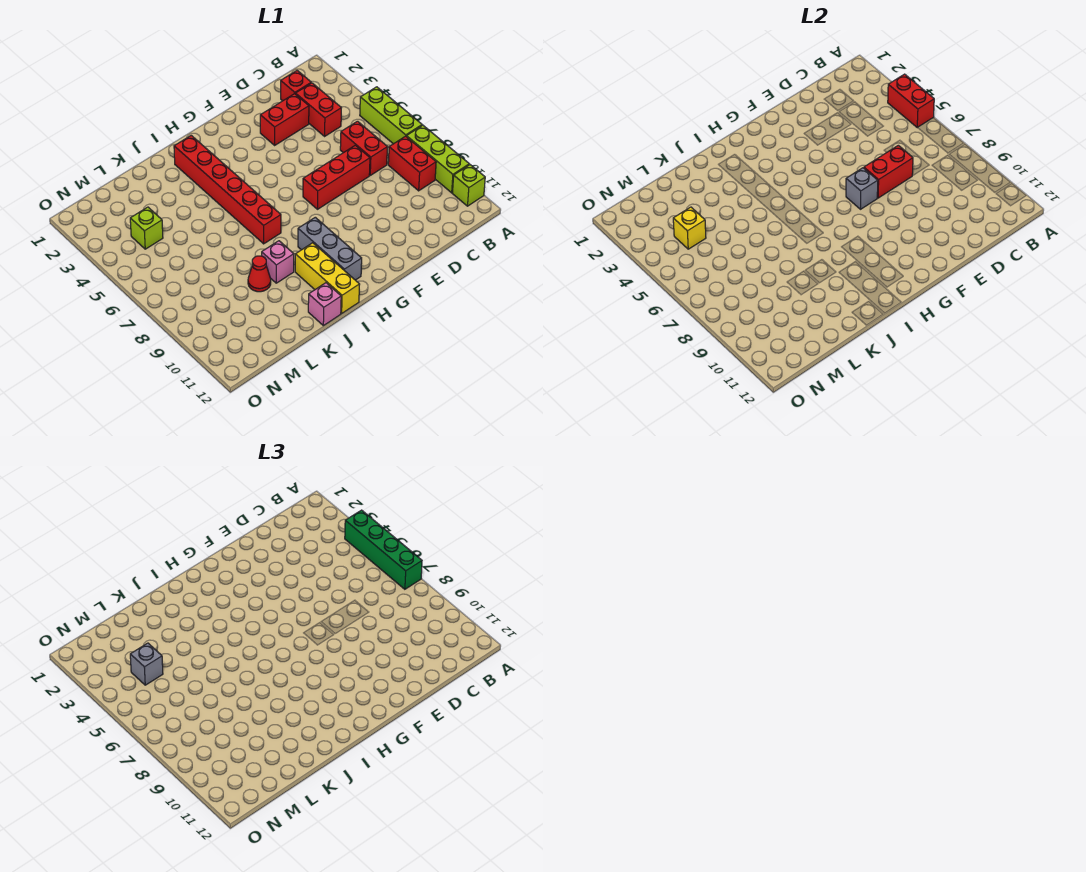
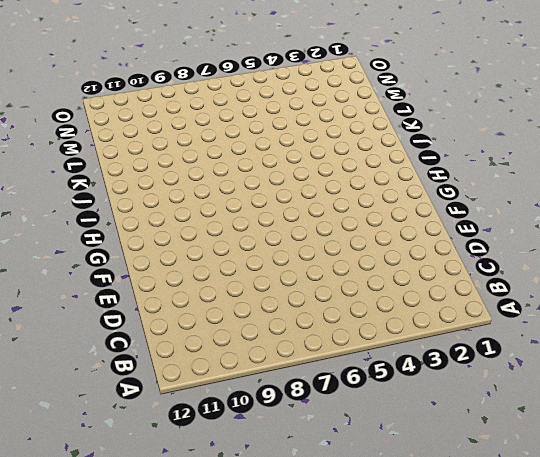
none -> lime 1x3 brick [360,87,422,144]
none -> lime 1x3 brick [406,125,469,193]
none -> lime 1x1 brick [452,165,485,206]

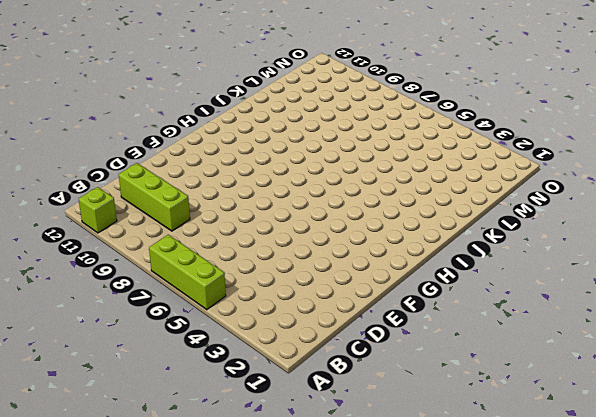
lime 1x3 brick [119,163,190,231] -> lime 1x3 brick moved to [406,125,469,193]
none -> red 1x2 brick [388,136,436,191]
none -> red 1x1 brick [281,71,311,101]
none -> red 1x2 brick [296,83,341,136]

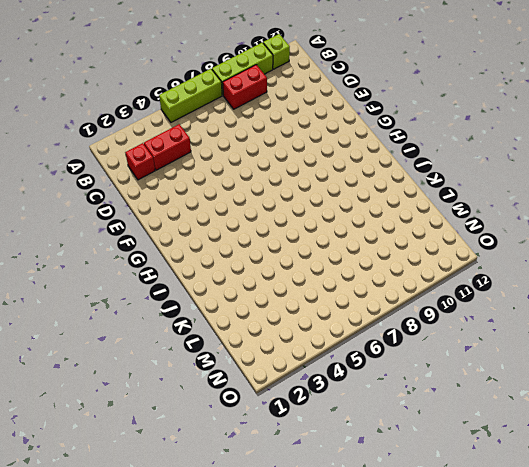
none -> red 1x2 brick [340,121,388,175]
none -> red 1x2 brick [260,94,309,145]
none -> red 1x3 brick [303,145,370,209]

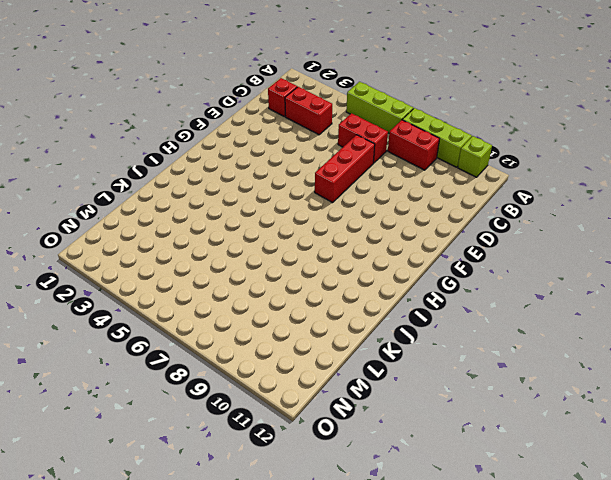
none -> red 1x2 brick [260,94,309,145]
none -> grey 1x3 brick [298,217,362,280]
none -> red 1x6 brick [174,135,281,244]

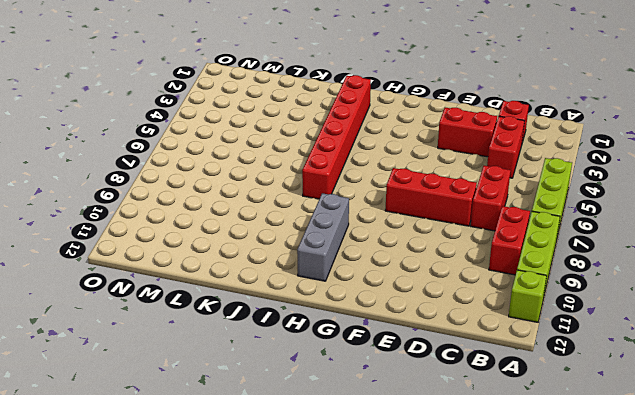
none -> yellow 1x3 brick [295,243,360,313]
none -> pink 1x1 brick [262,241,294,283]
none -> pink 1x1 brick [308,283,341,326]

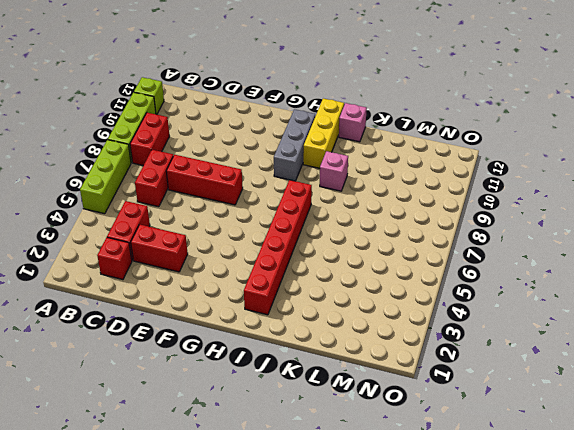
none -> red 1x1 cone [248,256,271,292]
none -> lime 1x1 brick [130,207,163,249]
none -> red 1x2 brick [888,74,934,128]

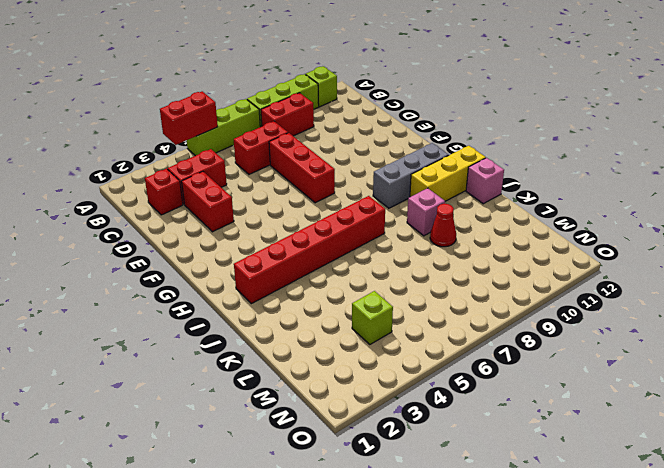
none -> red 1x2 brick [864,145,913,198]
none -> grey 1x1 brick [846,168,878,209]
none -> yellow 1x1 brick [673,207,706,249]

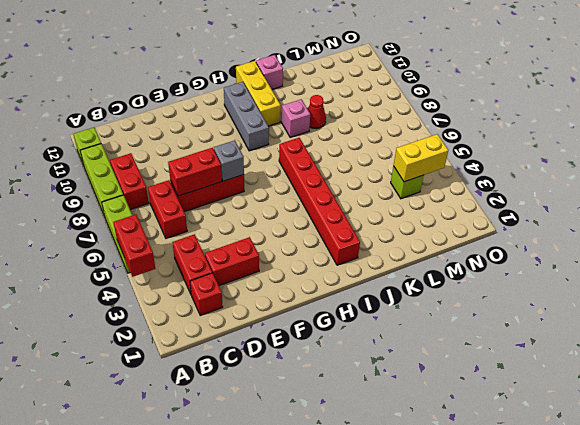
yellow 1x2 brick [394,134,448,182] -> yellow 1x1 brick [673,207,706,249]
none -> green 1x4 brick [345,510,422,589]
none -> grey 1x1 brick [130,643,163,685]

